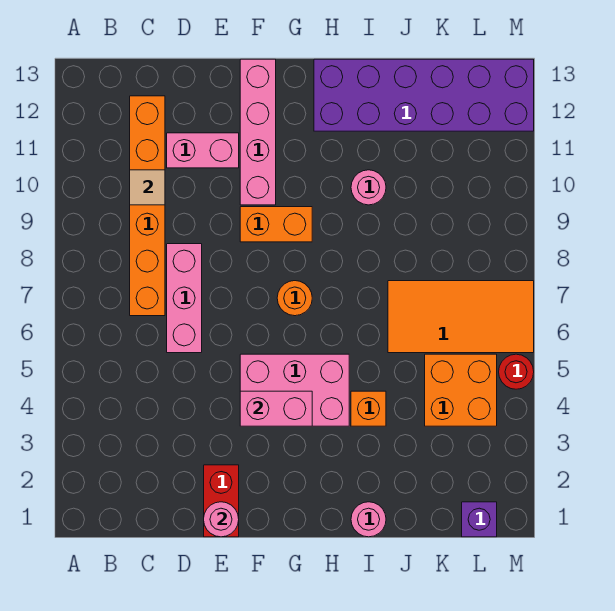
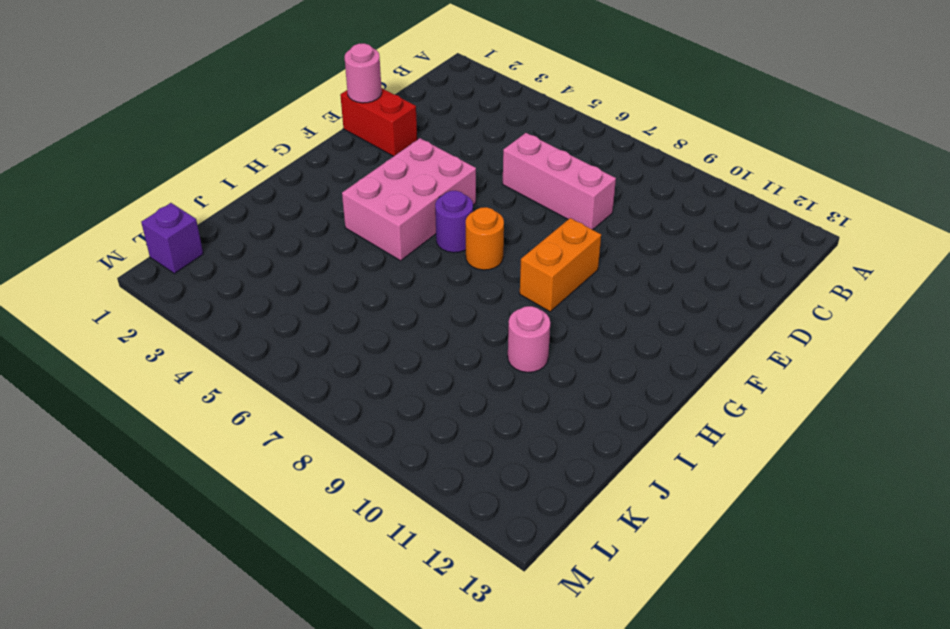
purple 1x1 round brick [435,191,473,253] -> none
none -> orange 1x6 brick [130,96,165,316]
none -> pink 1x2 brick [167,133,239,168]
none -> pink 1x4 brick [240,59,276,205]

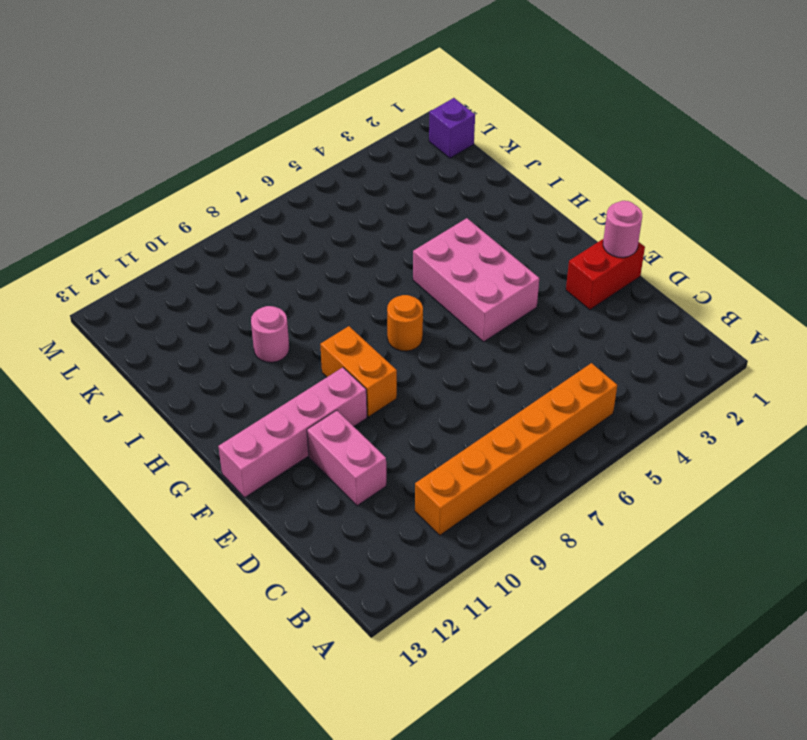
orange 1x6 brick [415,363,617,535] -> orange 1x6 brick moved to [130,96,165,316]
none -> pink 1x3 brick [167,244,202,353]
none -> purple 2x6 brick [314,59,534,131]
none -> pink 1x1 round brick [351,502,386,537]

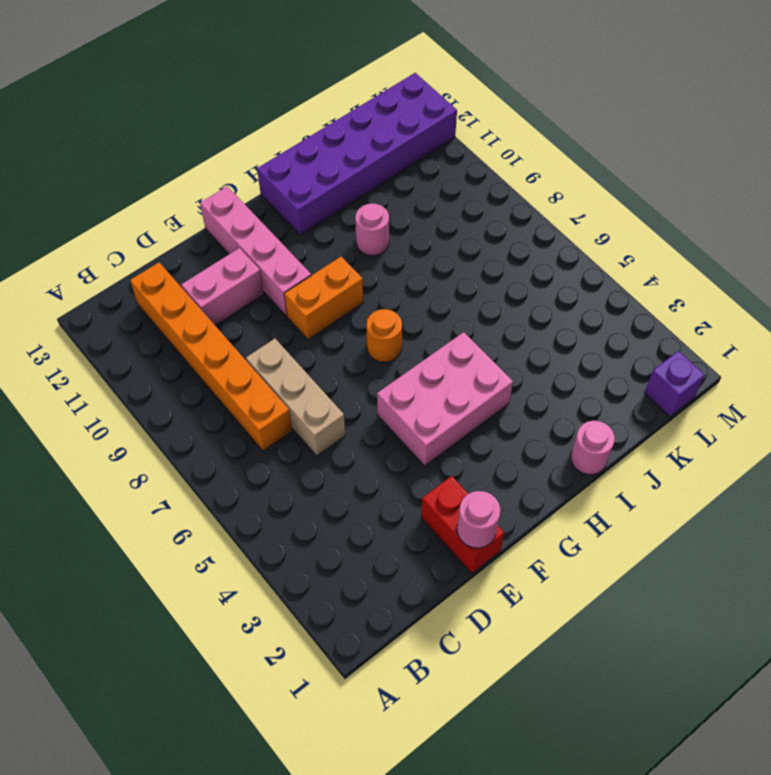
tan 1x3 brick [246,339,345,456] -> pink 1x3 brick [167,244,202,353]
none -> orange 1x1 brick [351,391,386,426]
none -> orange 2x4 tile [388,281,534,353]
none -> orange 2x2 brick [425,354,497,426]

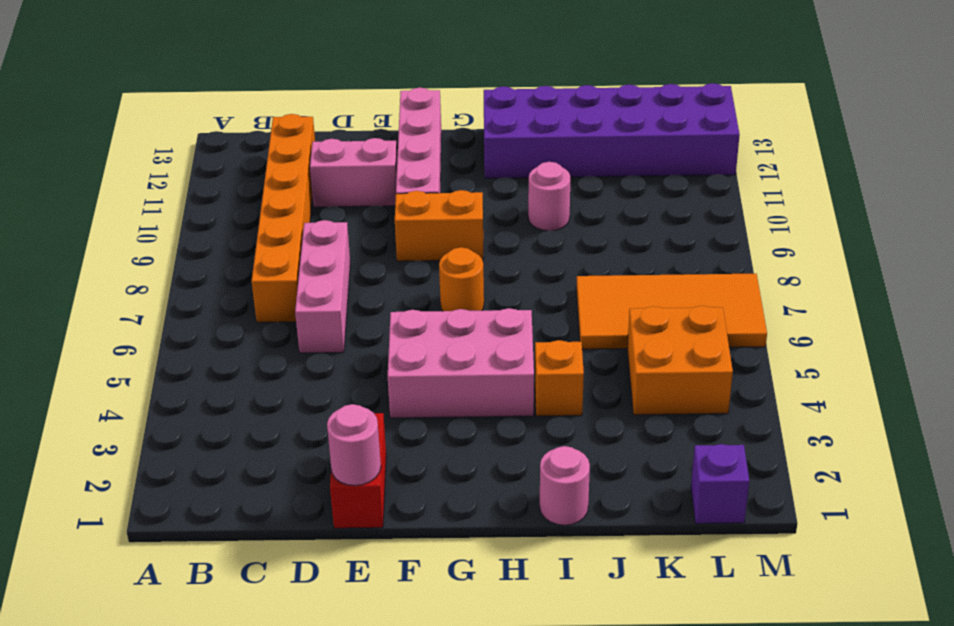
none -> red 1x1 round brick [499,354,534,389]
none -> tan 1x1 tile [130,170,165,205]
none -> pink 1x2 brick [240,391,312,426]

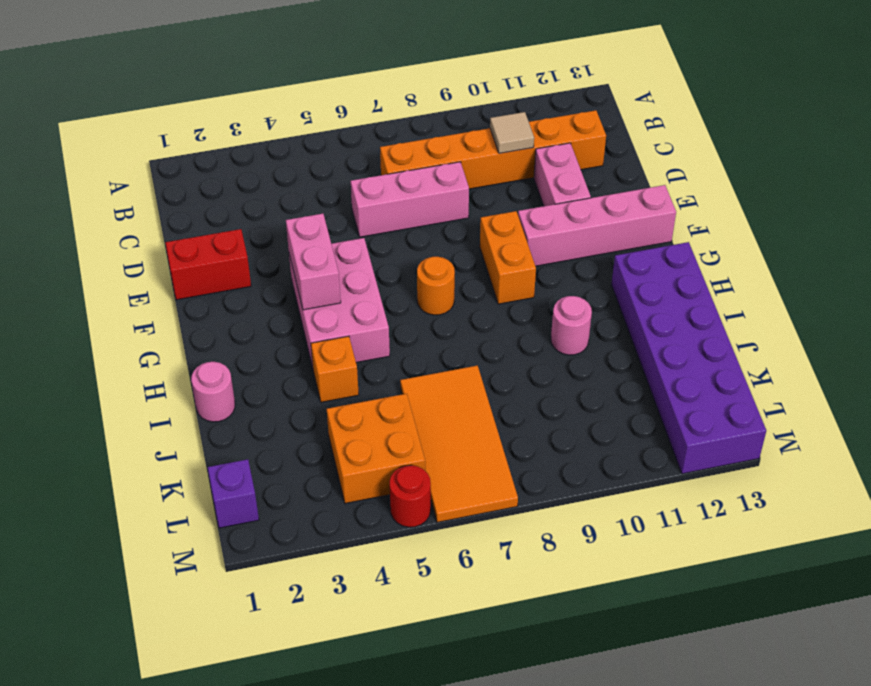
none -> pink 1x1 round brick [204,502,239,537]

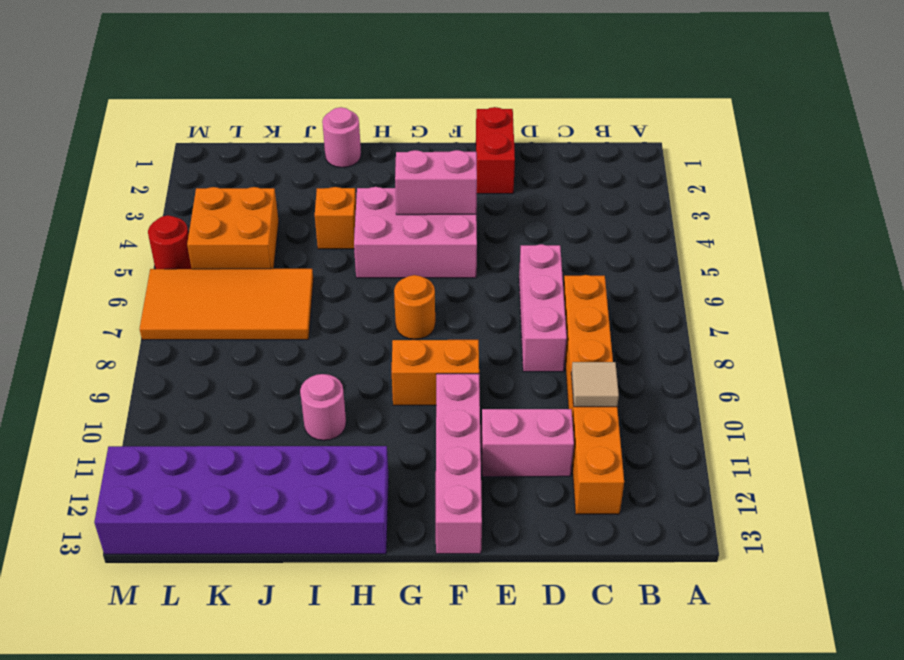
none -> purple 1x1 brick [462,502,497,537]
none -> pink 1x1 round brick [204,502,239,537]

